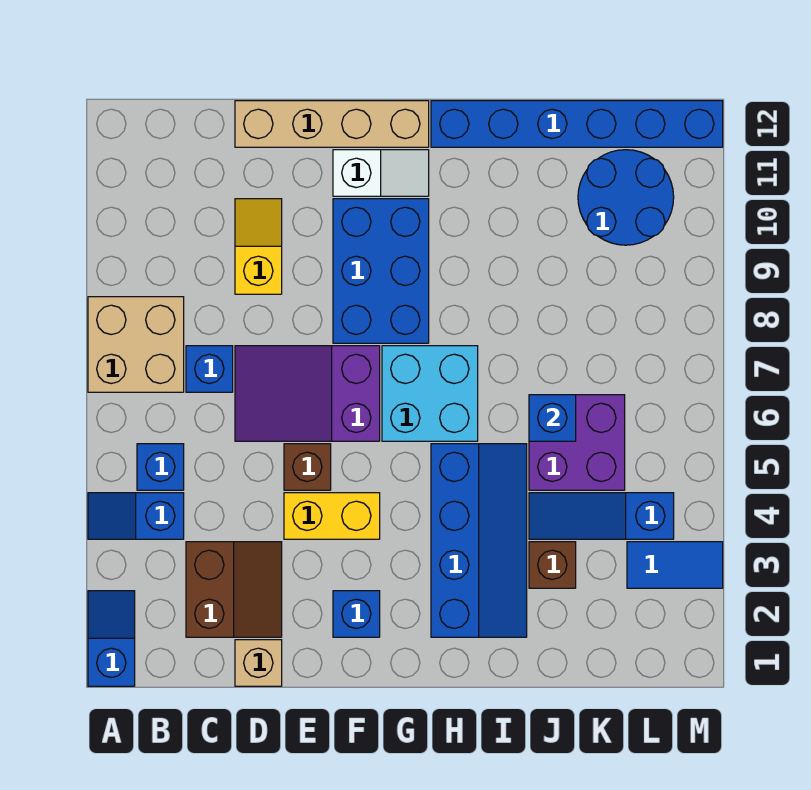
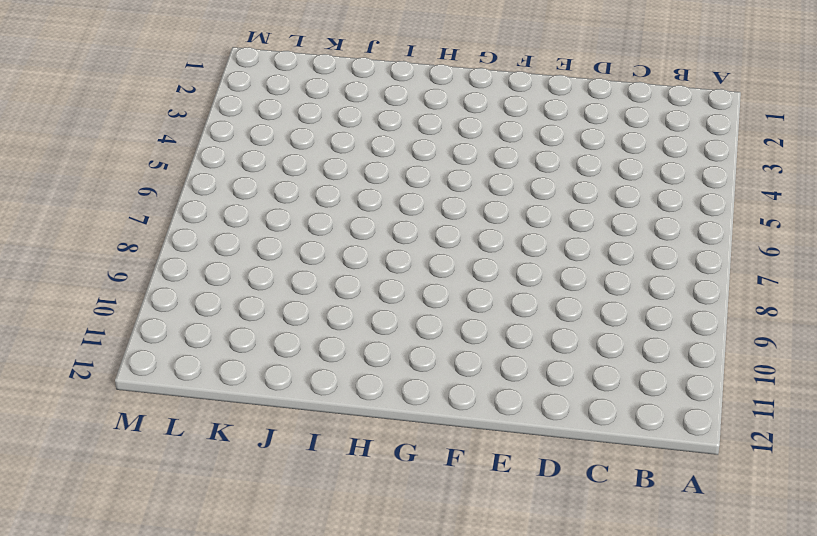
none -> blue 1x2 slope [88,591,135,686]
none -> blue 1x2 slope [88,493,184,539]
none -> tan 2x2 brick [88,297,184,392]

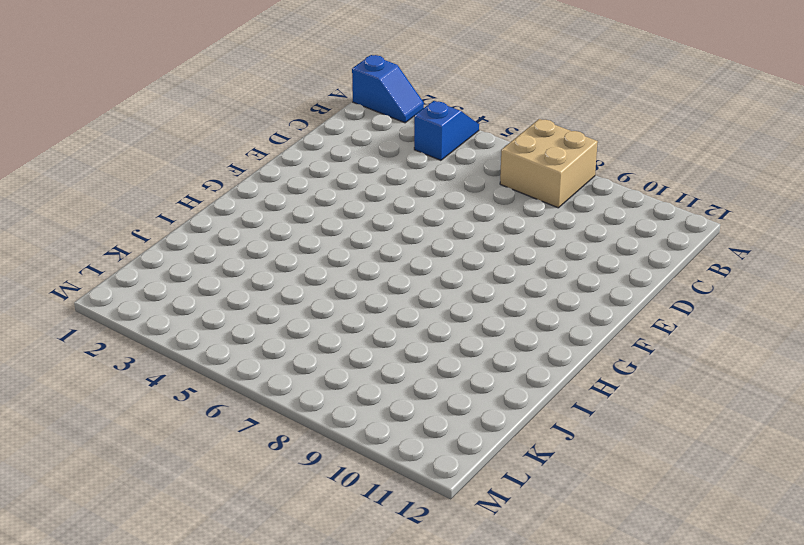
none -> blue 1x1 brick [137,444,184,490]
none -> brown 2x2 slope [186,542,282,637]
none -> blue 1x1 brick [186,346,233,392]

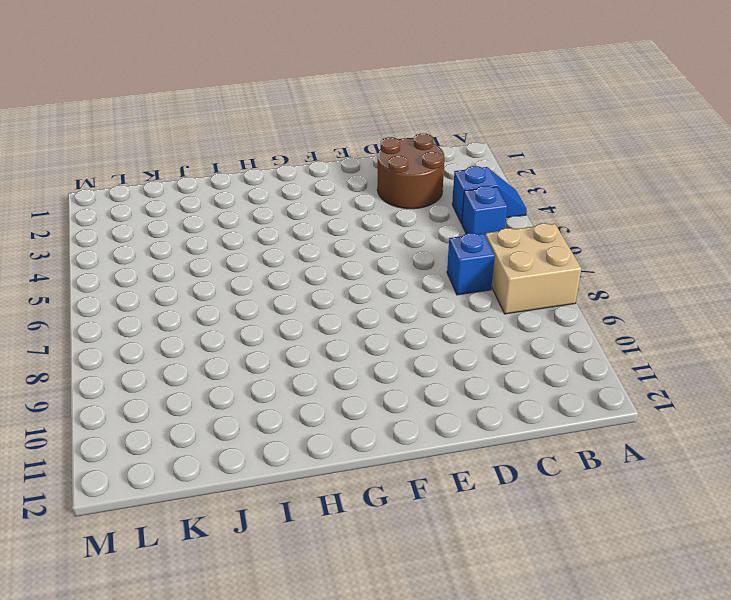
brown 2x2 round brick [377,134,444,209] -> brown 2x2 slope [186,542,282,637]
none -> blue 1x2 slope [88,591,135,686]
none -> tan 1x1 brick [235,640,282,686]
none -> purple 2x3 slope [235,346,380,441]

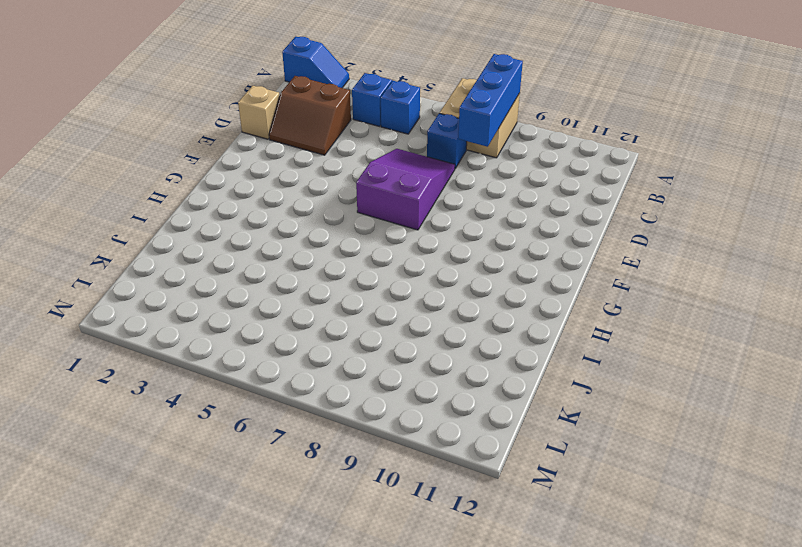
blue 1x3 brick [458,54,523,147] -> none
none -> yellow 1x2 slope [235,199,282,294]
none -> tan 1x4 brick [235,101,429,147]
none -> yellow 1x2 brick [284,493,380,539]

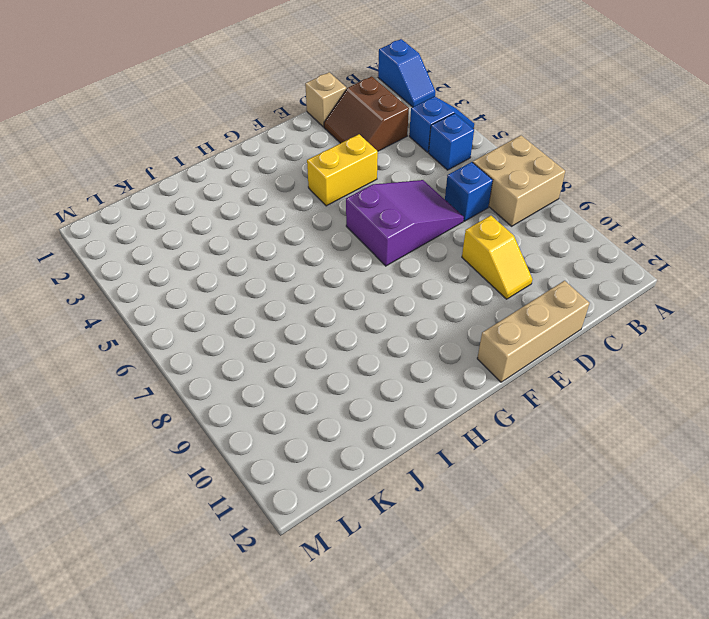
tan 1x3 brick [477,281,590,382] -> tan 1x4 brick [235,101,429,147]
none -> brown 1x1 brick [284,444,331,490]
none -> blue 1x1 brick [333,591,380,637]
none -> blue 2x3 brick [333,199,429,343]

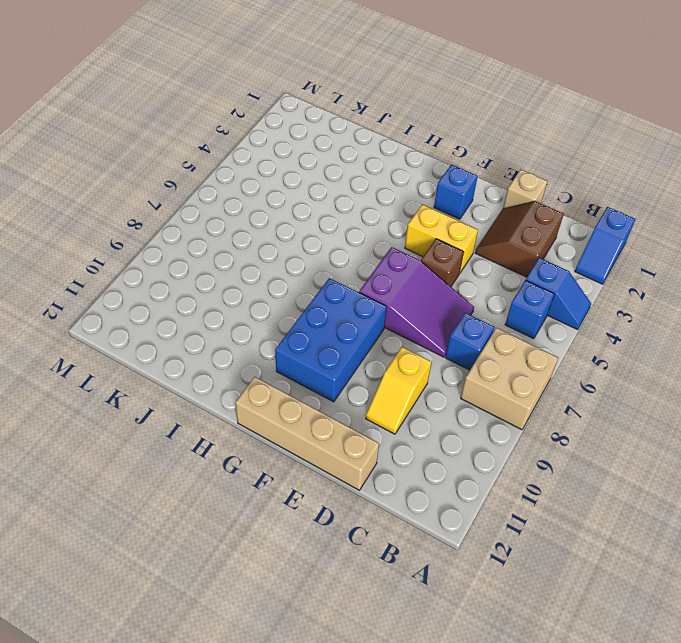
none -> white 1x2 slope [333,150,429,196]
none -> cyan 2x2 brick [382,346,478,441]
none -> blue 2x4 slope [431,444,527,637]

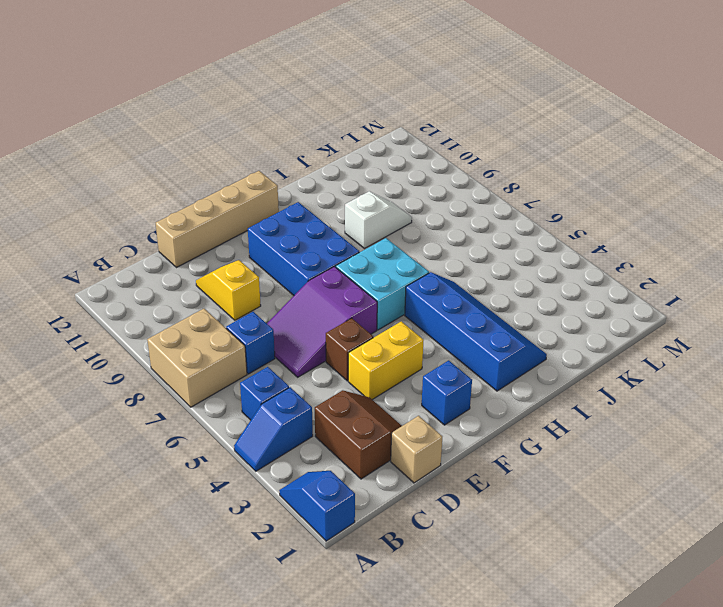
white 1x2 slope [345,192,412,248] -> white 1x2 slope moved to [333,150,429,196]
none -> blue 1x6 brick [431,101,723,147]
none -> brown 1x1 brick [529,542,576,588]
none -> blue 1x3 slope [529,493,674,539]

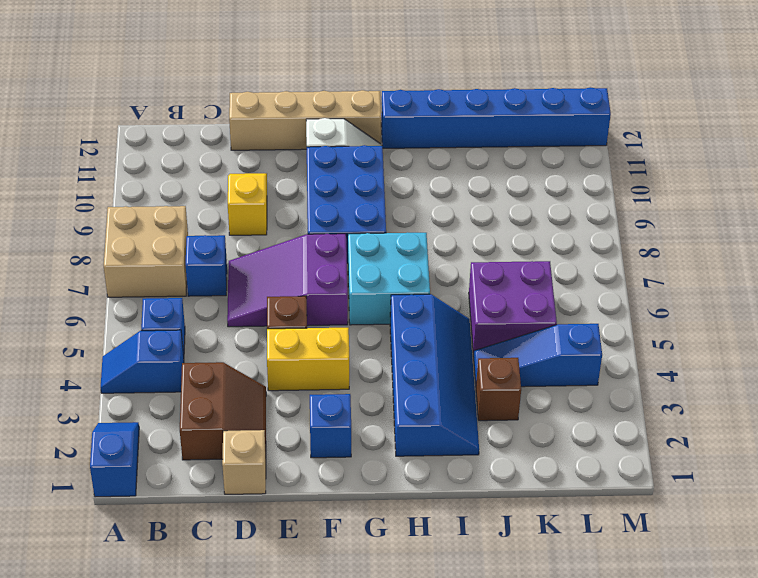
none -> blue 2x2 round brick [578,150,674,245]
none -> blue 1x2 tile [627,542,723,588]
none -> blue 1x1 brick [529,395,576,441]

